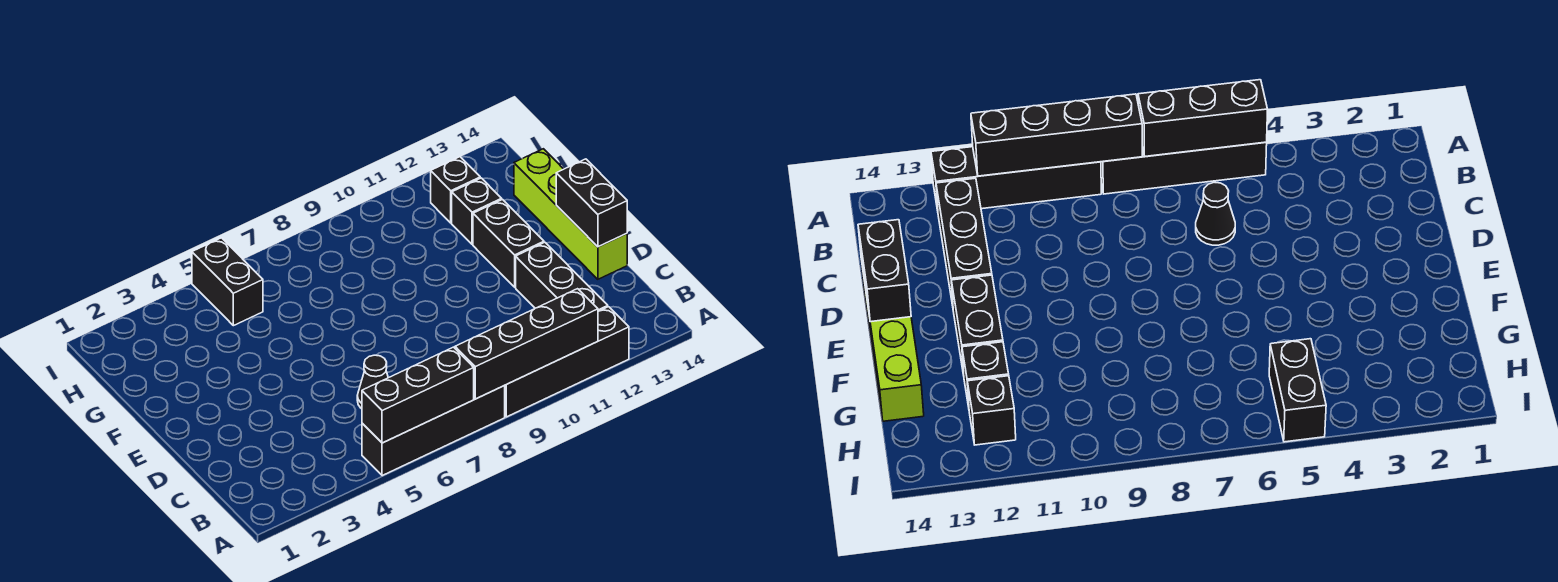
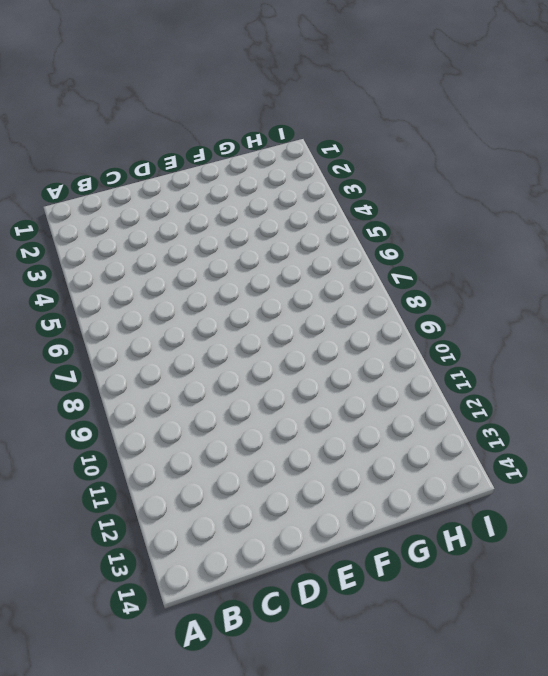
none -> black 1x4 brick [362,386,505,476]
none -> black 1x4 brick [504,307,629,417]
none -> black 1x3 brick [516,242,608,311]

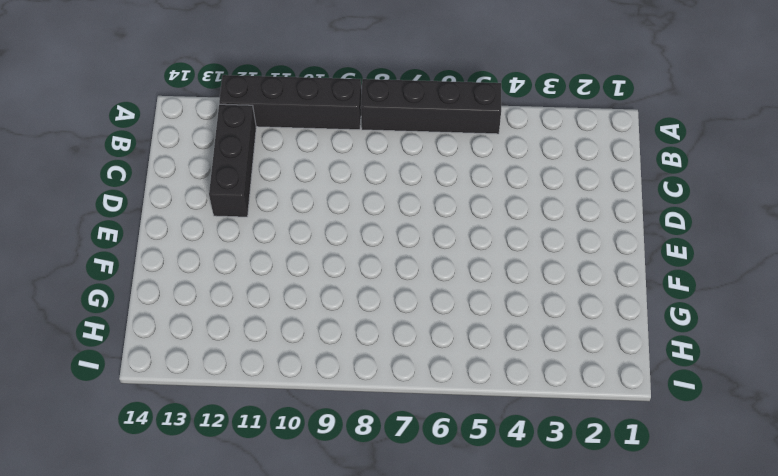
none -> black 1x1 cone [357,355,388,409]
none -> lime 1x4 brick [514,149,627,279]
none -> black 1x2 brick [473,200,544,287]

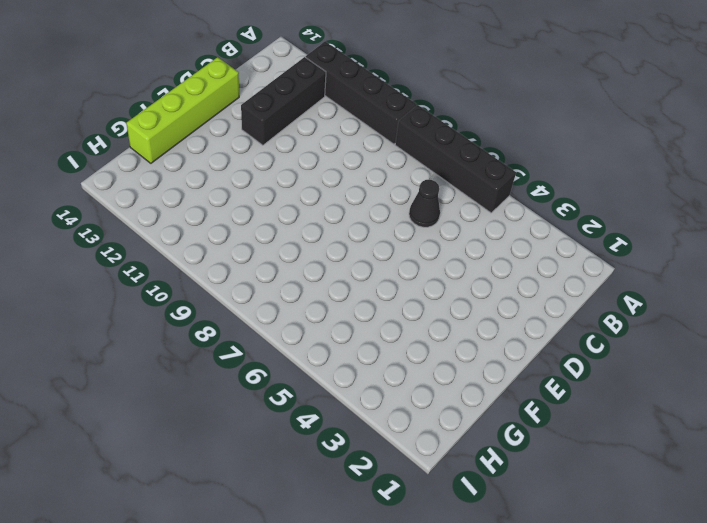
none -> black 1x2 brick [473,200,544,287]
none -> black 1x1 brick [452,178,502,244]
none -> black 1x2 brick [192,238,263,326]

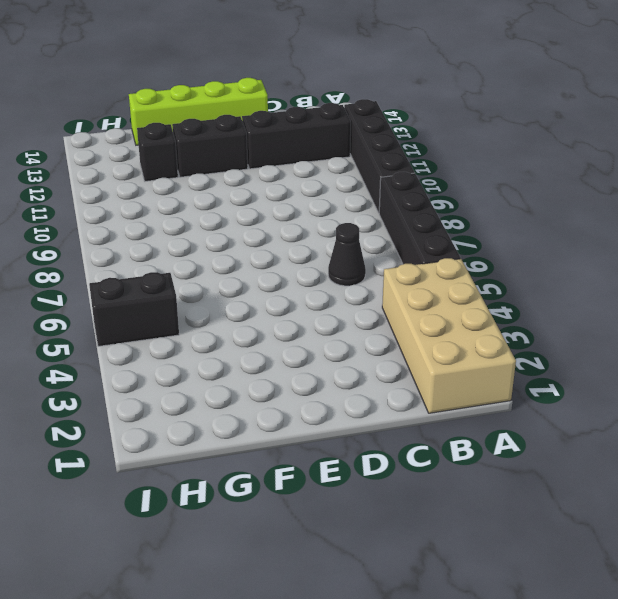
tan 2x4 brick [382,258,516,413] -> none
none -> black 1x1 brick [431,157,480,223]
none -> black 1x3 brick [362,347,474,443]
none -> black 1x4 brick [455,289,598,399]

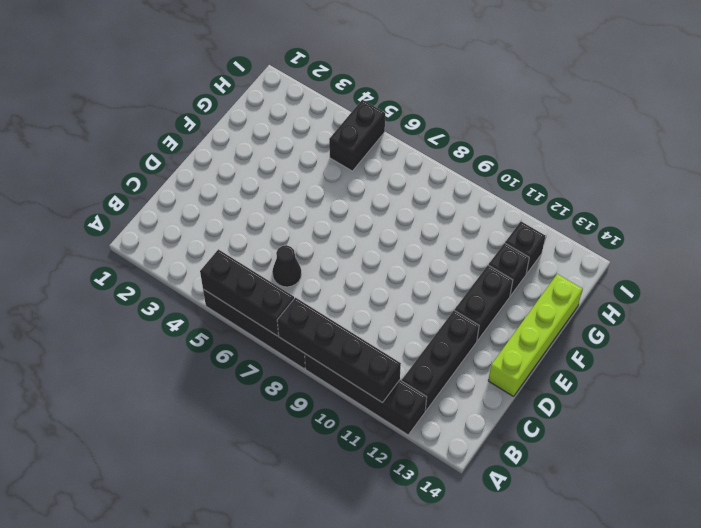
none -> black 1x2 brick [556,159,627,247]

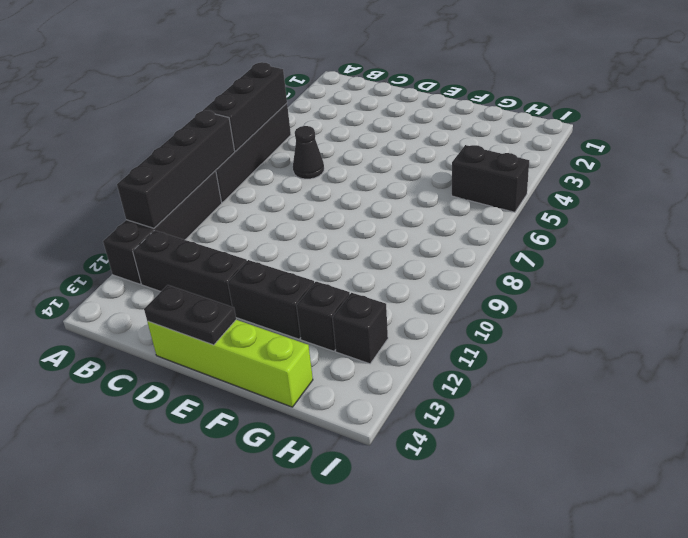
black 1x2 plate [144,285,236,345] -> black 1x2 brick [556,159,627,247]

